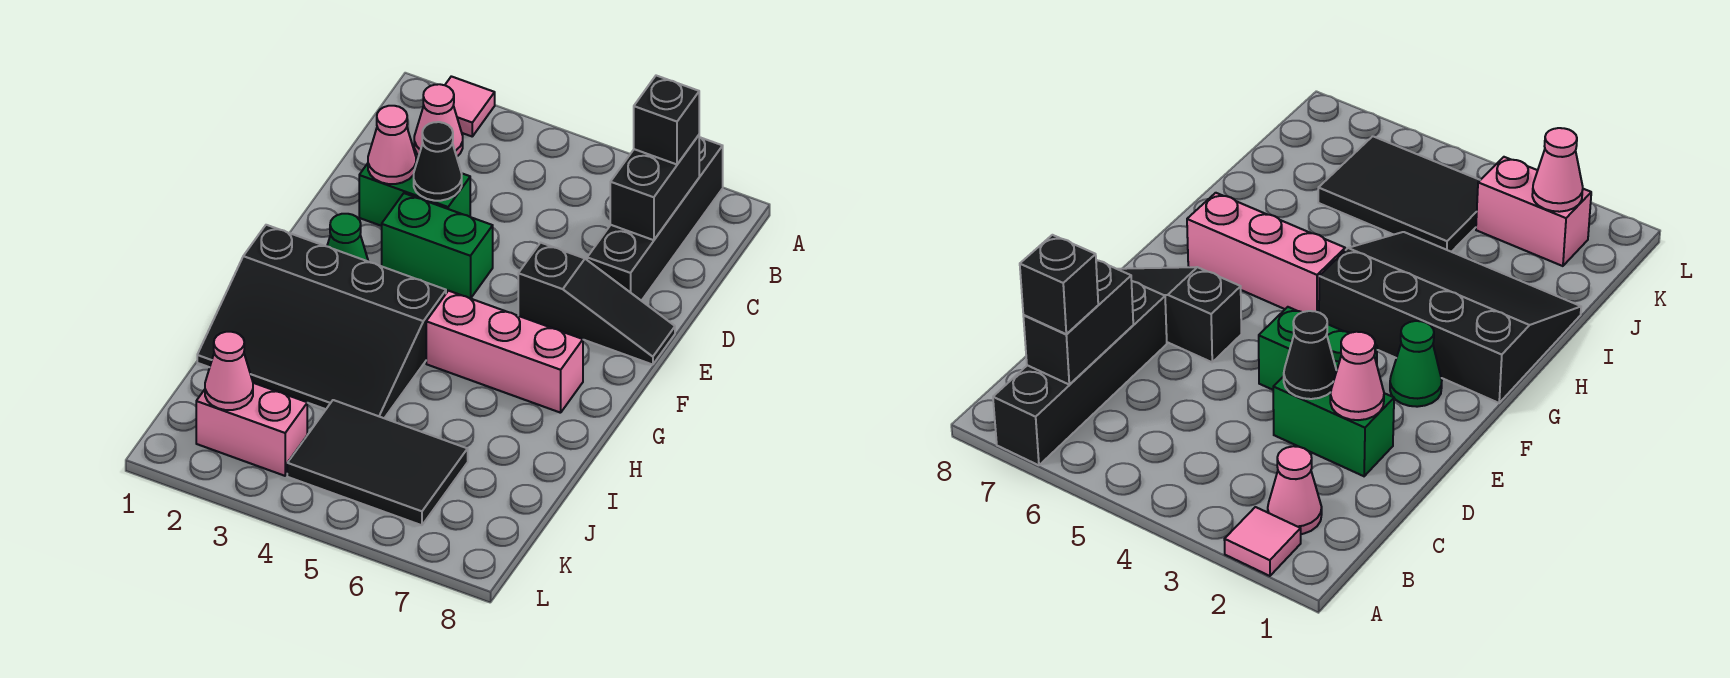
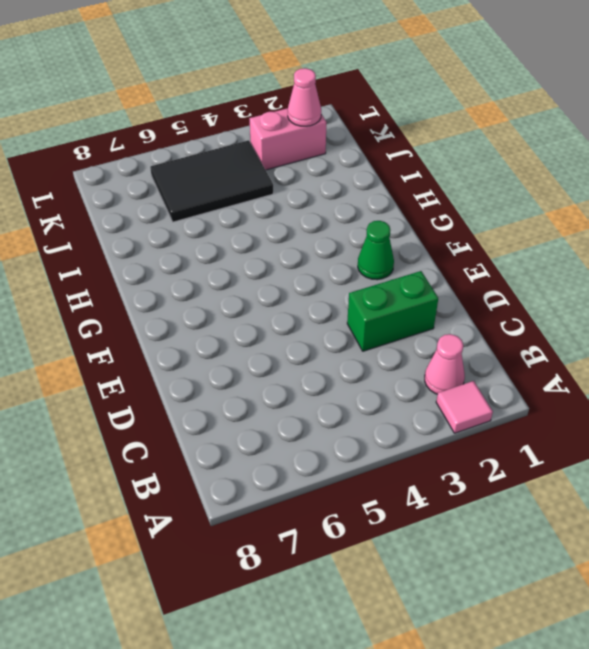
none -> black 1x4 brick [587,137,723,301]
none -> green 1x2 brick [382,193,493,299]
none -> black 1x3 slope [518,243,675,365]

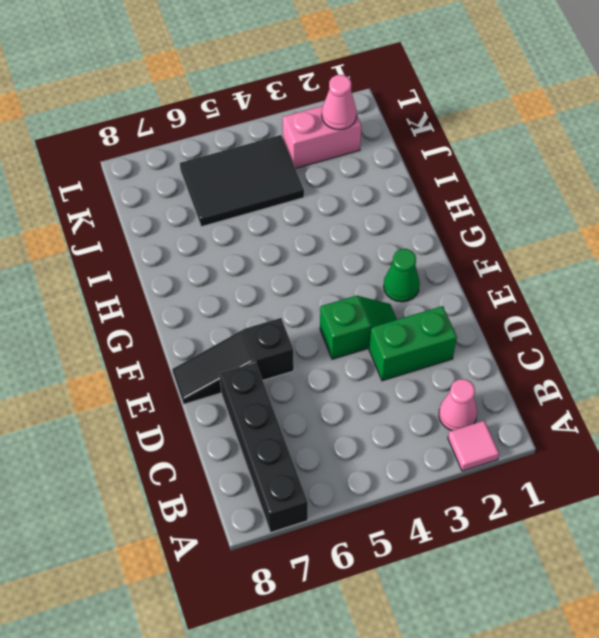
green 1x2 slope [320,296,397,359] -> green 1x2 brick [382,193,493,299]
none -> black 3x4 slope [197,225,446,418]
none -> pink 1x3 brick [426,291,583,413]
none -> black 1x2 brick [610,135,699,240]

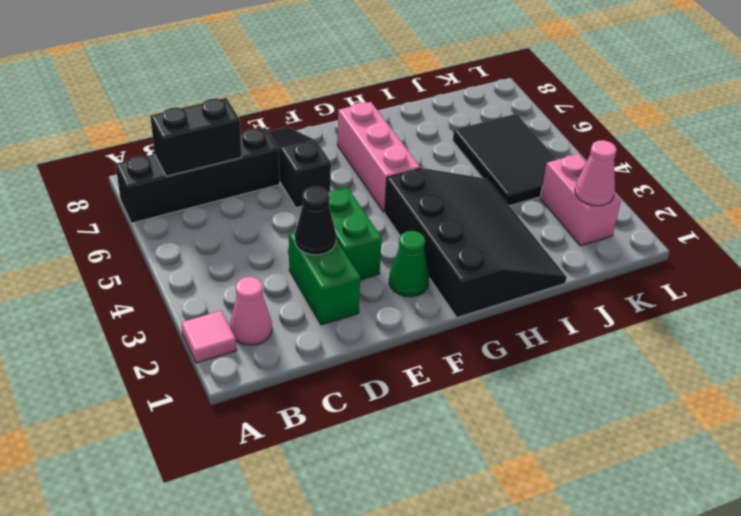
none -> pink 1x1 cone [368,106,416,184]
none -> black 1x1 brick [634,76,699,164]

